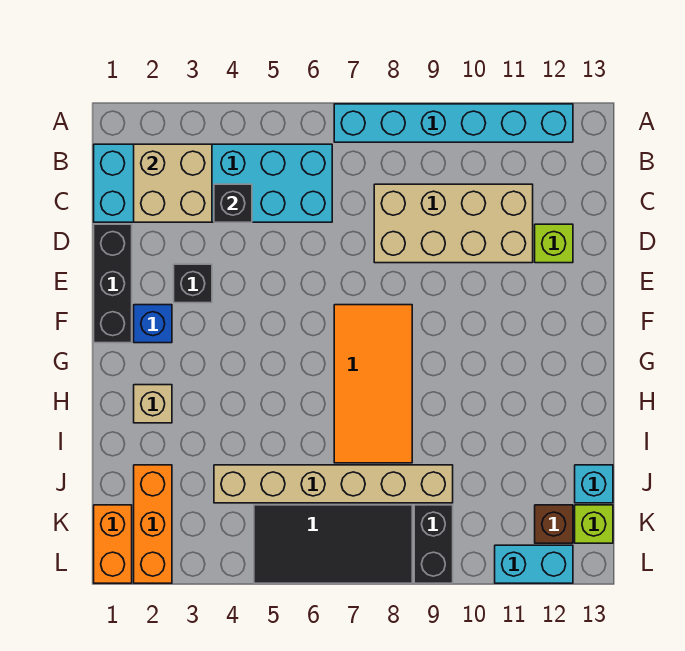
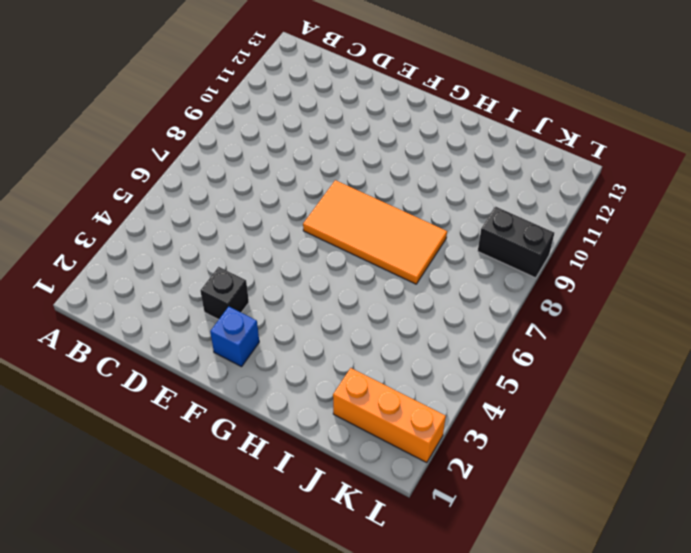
none -> cyan 1x6 brick [334,104,573,142]
none -> cyan 2x6 brick [94,144,332,222]
none -> tan 2x4 brick [374,184,533,263]

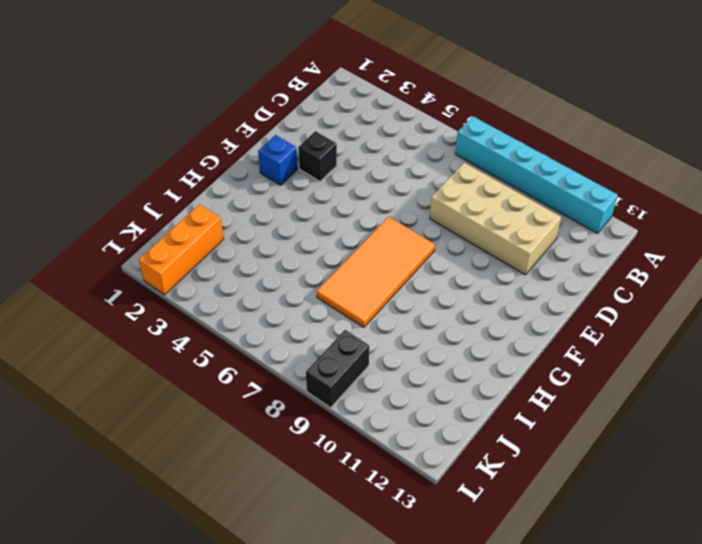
none -> cyan 2x6 brick [94,144,332,222]
none -> black 1x3 brick [94,224,132,343]
none -> lime 1x1 brick [535,224,573,263]

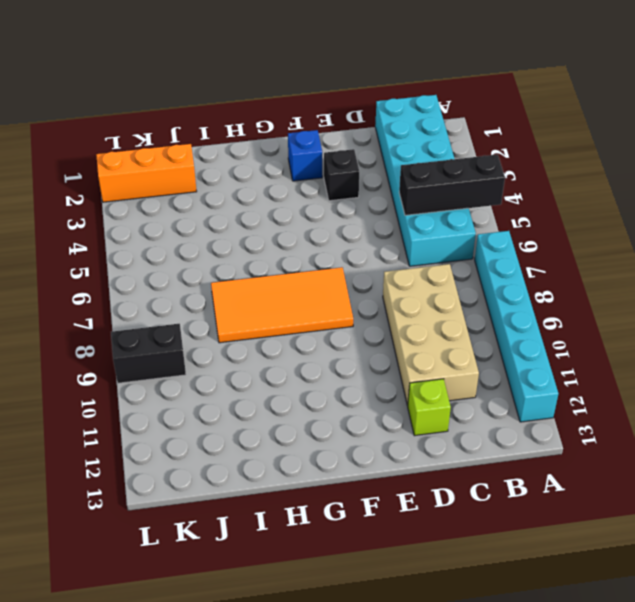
black 1x3 brick [399,154,505,215] -> black 1x3 brick moved to [94,224,132,343]
none -> tan 1x1 brick [134,385,172,423]
none -> tan 1x6 brick [214,465,453,503]
none -> cyan 1x1 brick [575,465,613,503]

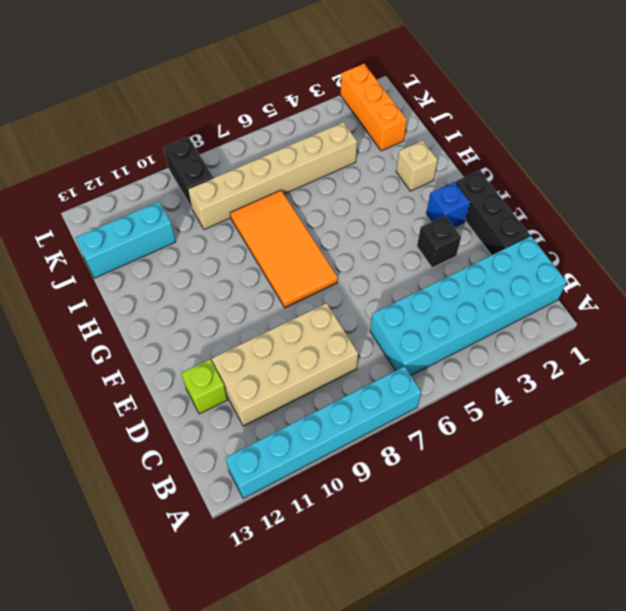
cyan 1x3 brick [76,202,176,278] -> cyan 1x1 brick [575,465,613,503]
none -> orange 1x2 brick [94,505,132,583]
none -> black 2x4 tile [254,505,412,583]
none -> brown 1x1 brick [535,505,573,543]

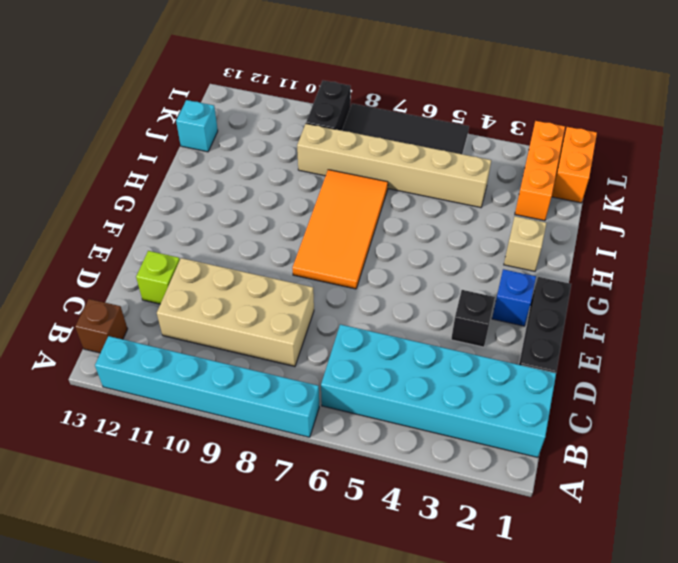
brown 1x1 brick [75,299,128,353] -> brown 1x1 brick moved to [535,505,573,543]
none -> lime 1x1 brick [575,505,613,543]
none -> cyan 1x2 brick [495,545,573,583]
none -> tan 2x2 brick [134,144,212,222]

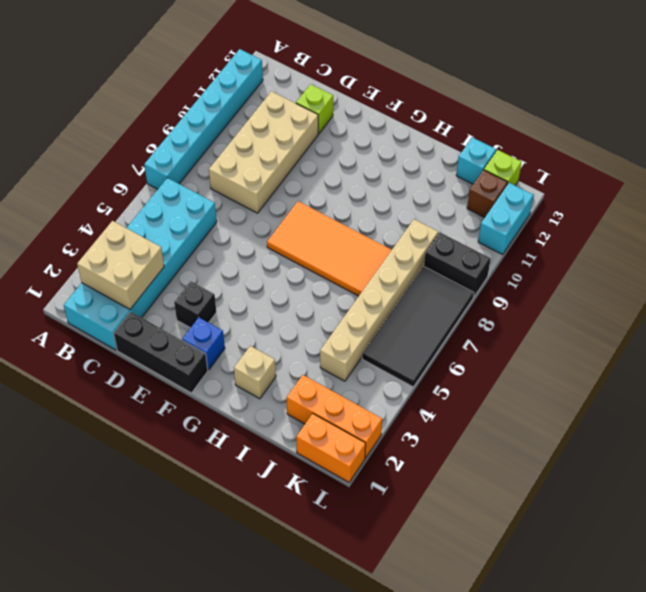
none -> black 1x1 brick [214,184,252,222]

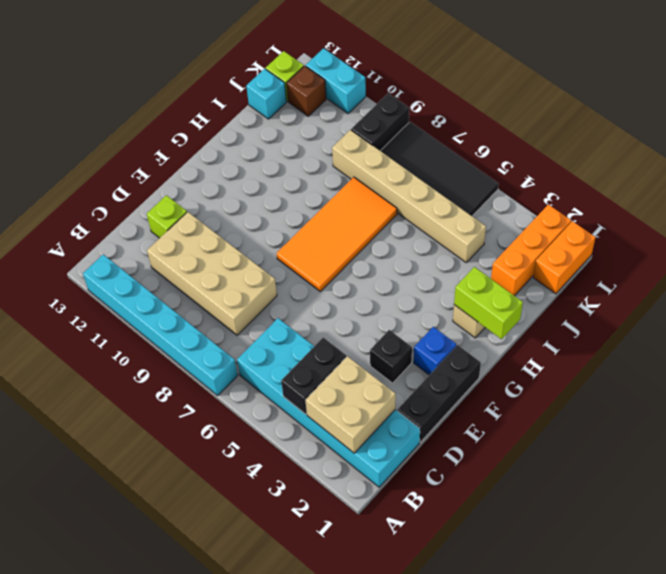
black 1x2 brick [281,337,346,414] -> black 1x1 brick [214,184,252,222]
lime 1x2 brick [454,267,523,339] -> none

